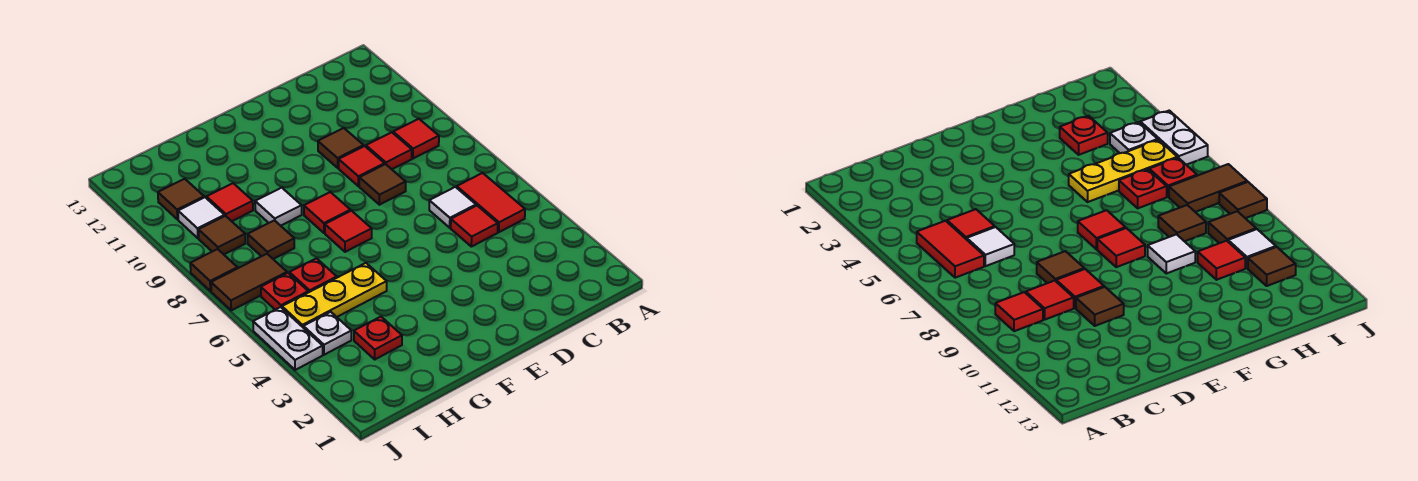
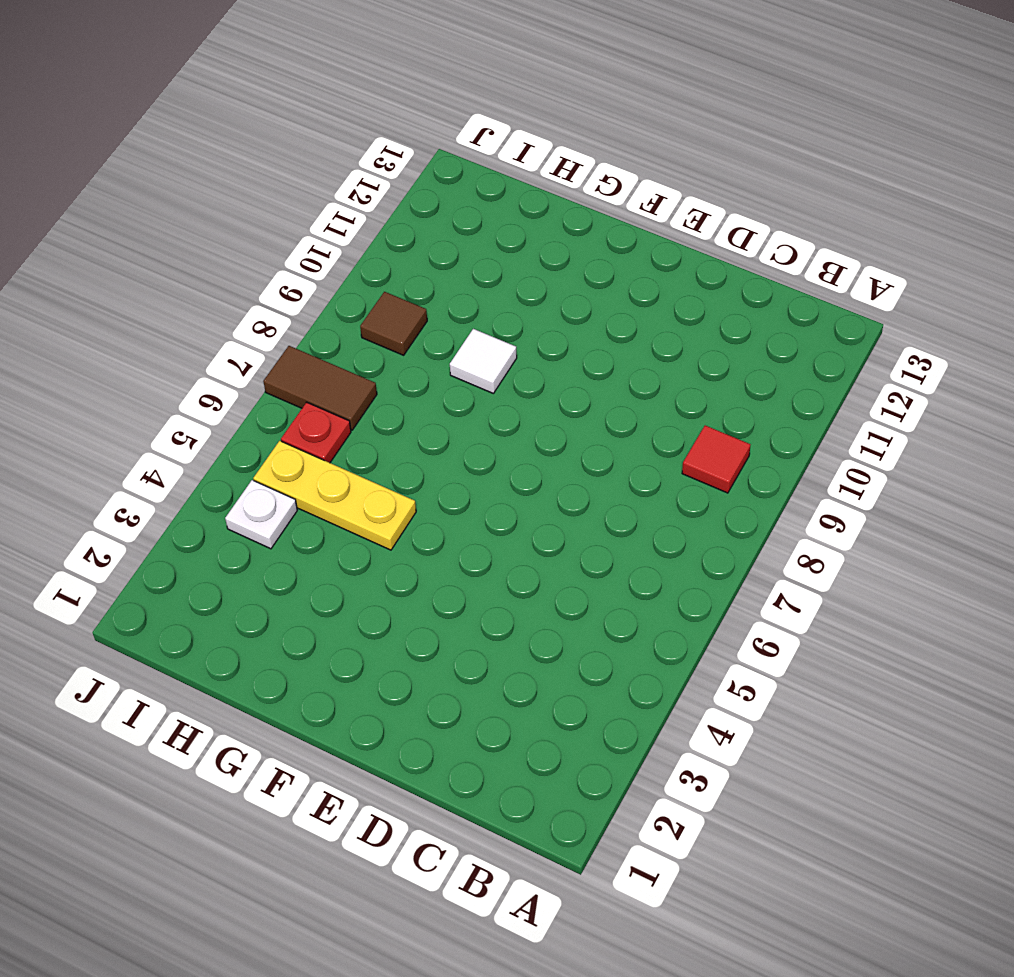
none -> red 1x2 tile [457,173,525,232]
none -> red 1x1 tile [451,206,498,247]
none -> white 1x1 tile [429,187,476,228]

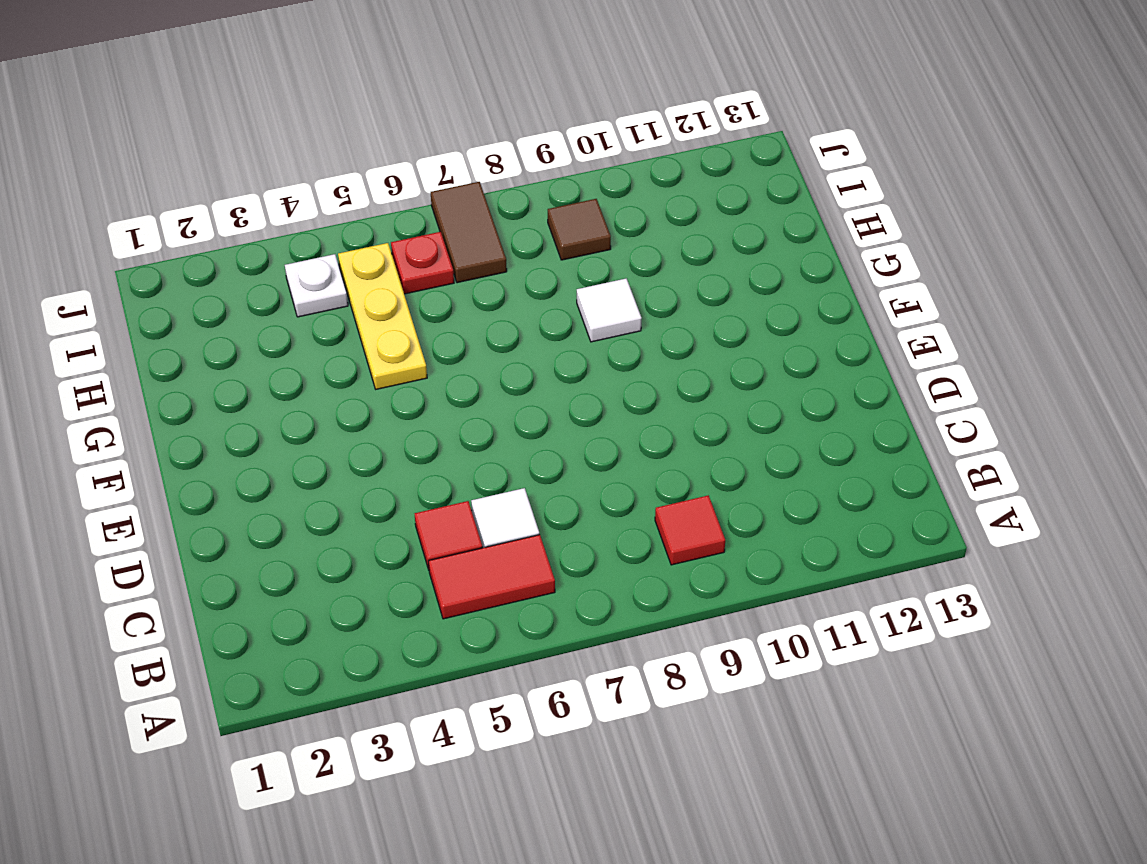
none -> red 1x1 tile [366,132,412,169]
none -> brown 1x1 tile [359,164,406,205]
none -> red 1x1 tile [339,146,385,186]

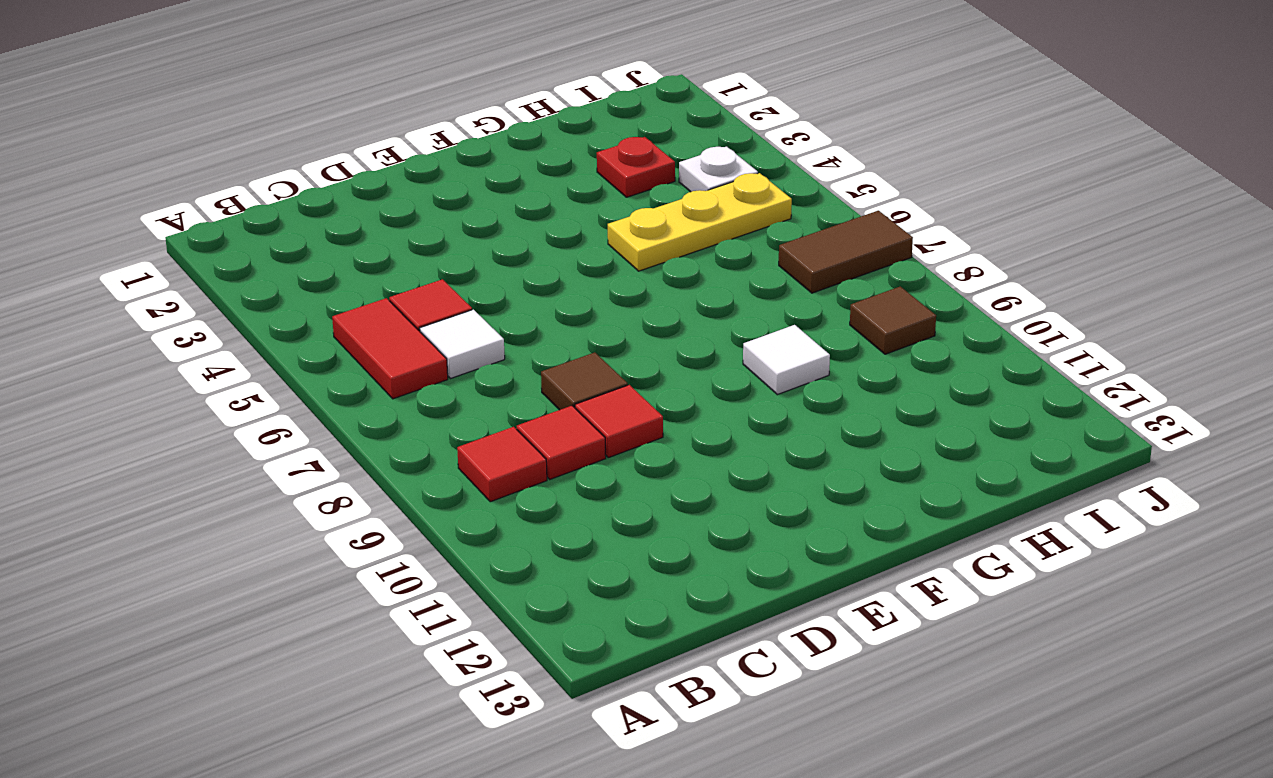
none -> brown 1x1 tile [318,128,364,168]
none -> red 1x1 tile [325,211,372,252]
none -> red 1x1 tile [304,192,350,233]

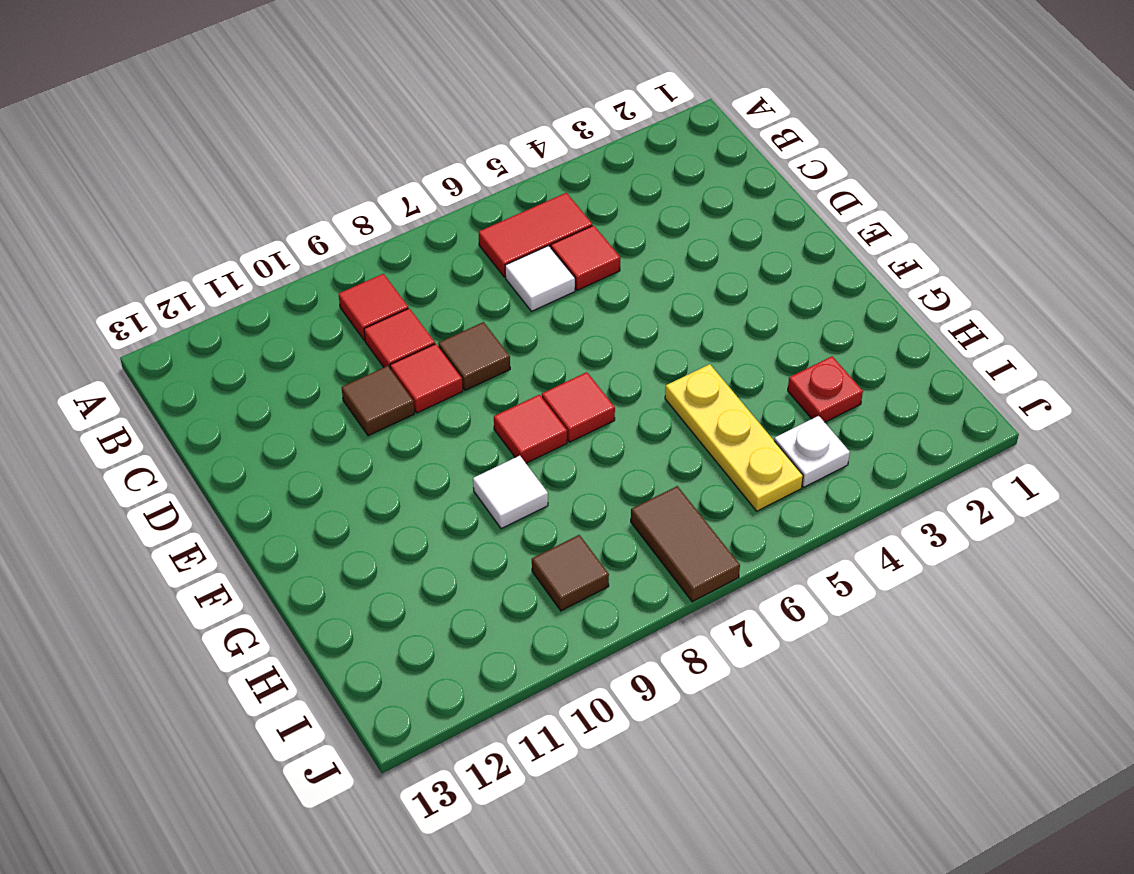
none -> red 1x1 plate [289,258,337,292]
none -> brown 1x1 tile [248,220,294,259]
none -> red 1x1 tile [206,183,253,221]

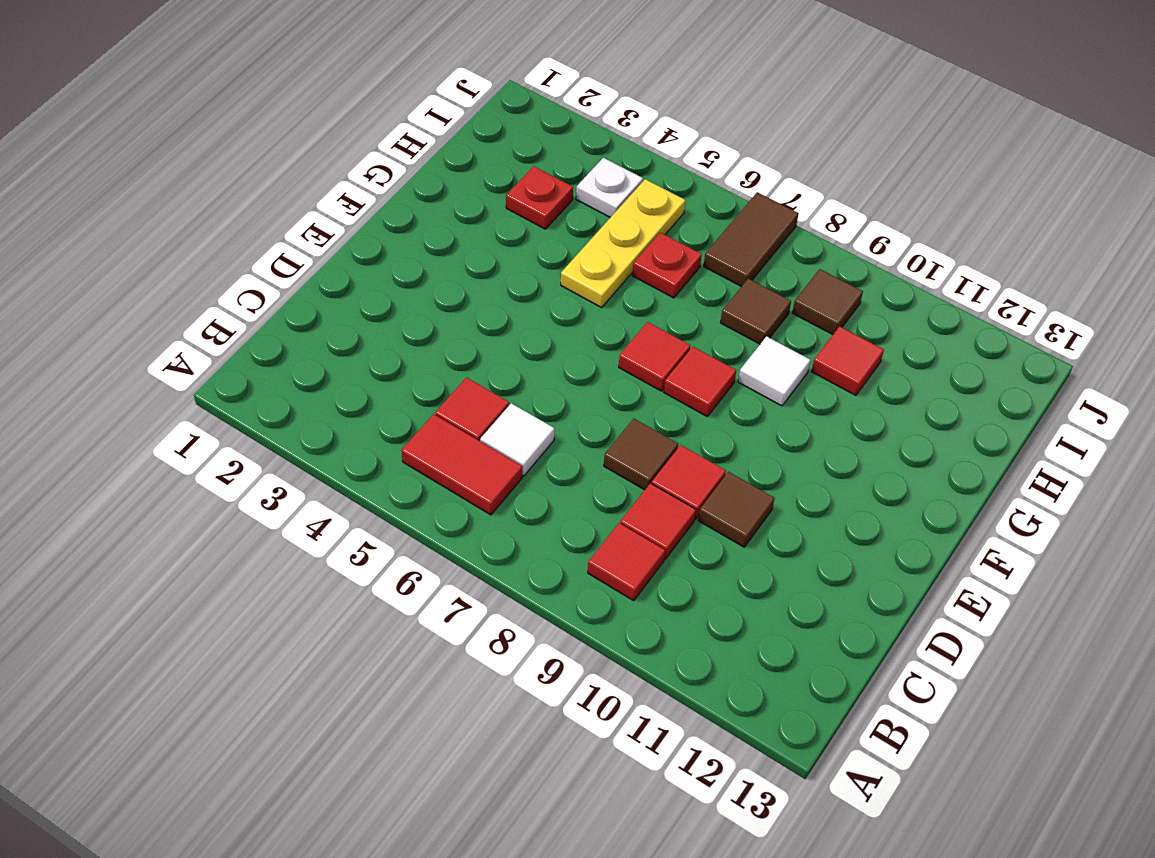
none -> red 1x1 plate [261,273,308,310]
none -> white 1x1 tile [178,197,225,238]
none -> brown 1x1 tile [158,179,204,220]

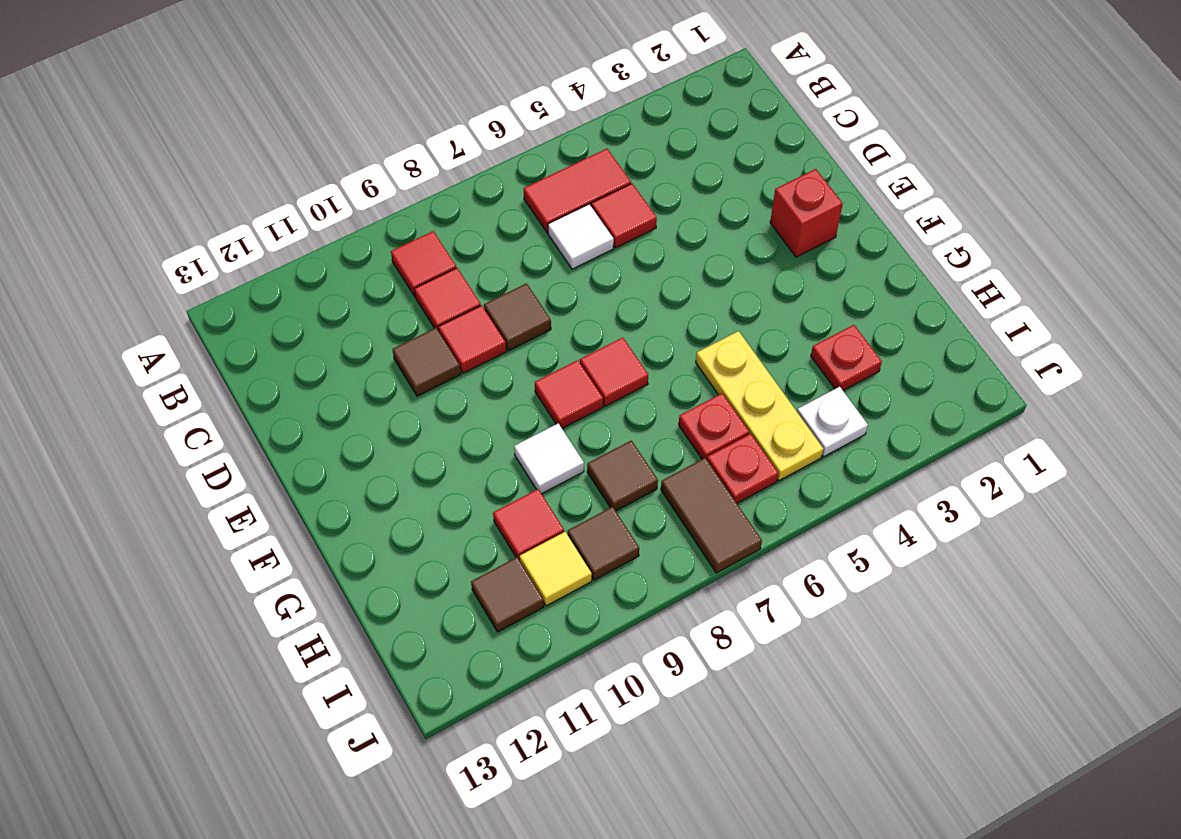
red 1x1 brick [770,169,843,257] -> none
yellow 1x1 tile [520,532,592,606] -> white 1x1 tile [178,197,225,238]
none -> white 1x2 plate [253,307,323,370]
none -> brown 1x1 tile [190,249,237,291]

